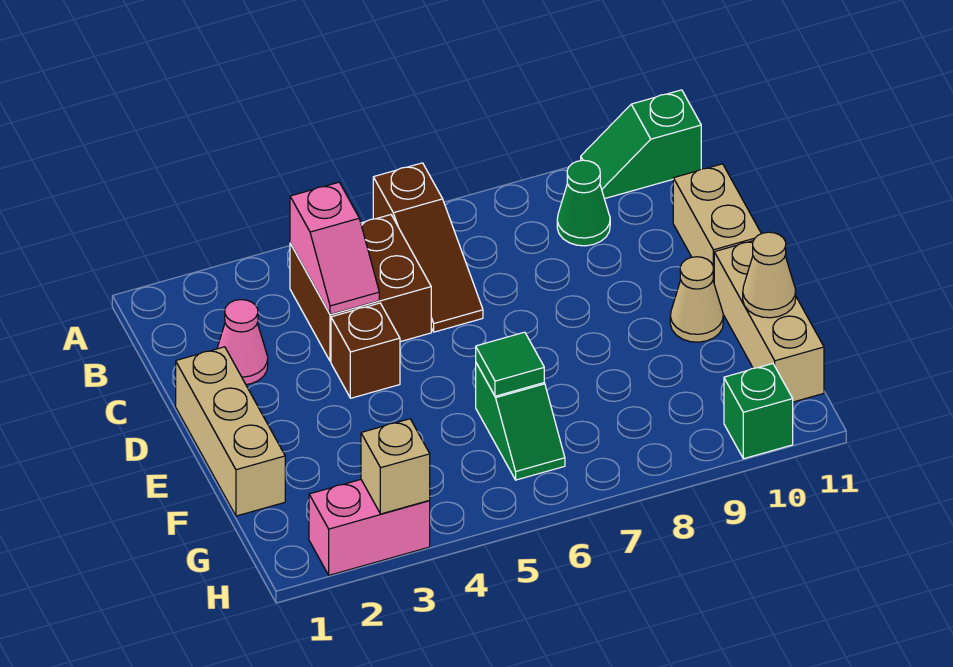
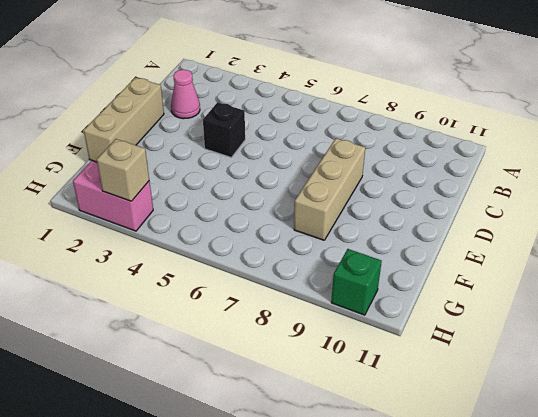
black 1x1 brick [203,102,245,158] -> brown 1x1 brick [331,303,400,398]
tan 1x3 brick [294,138,365,240] -> tan 1x3 brick moved to [714,241,824,402]
none -> brown 1x3 slope [373,163,483,332]
none -> green 1x2 slope [581,90,701,199]
none -> brown 2x2 brick [290,215,431,361]

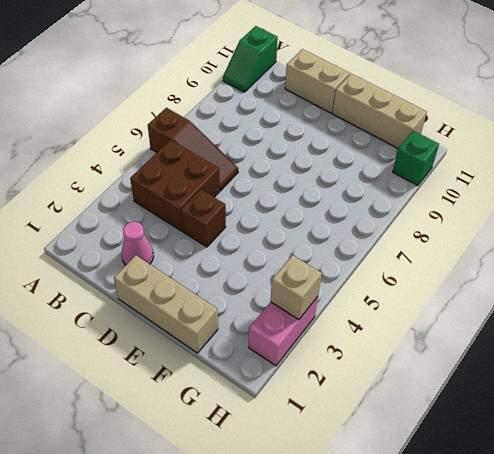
none -> green 1x1 cone [557,160,610,246]
none -> tan 1x1 cone [670,257,723,342]
none -> green 1x2 slope [476,363,565,480]

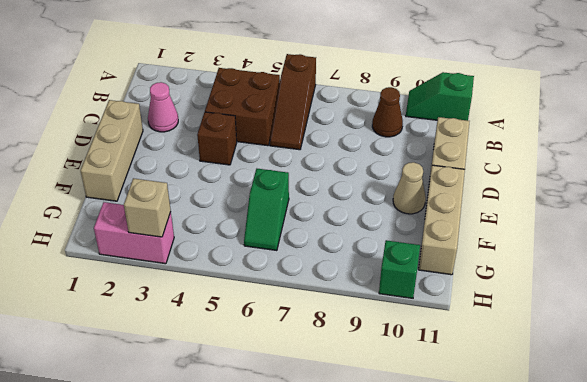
brown 1x1 cone [372,87,403,137] -> green 1x1 cone [557,160,610,246]
none -> pink 1x2 slope [290,182,379,314]
none -> green 1x1 tile [476,332,544,396]
none -> tan 1x1 cone [743,232,796,318]

